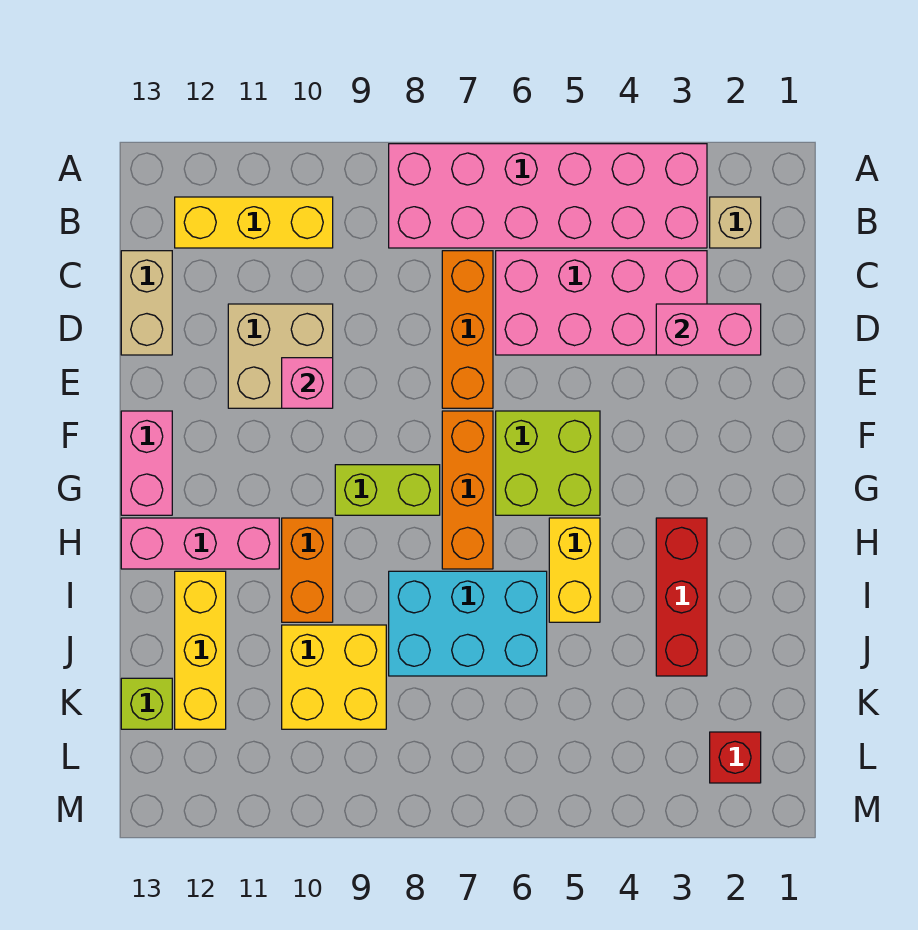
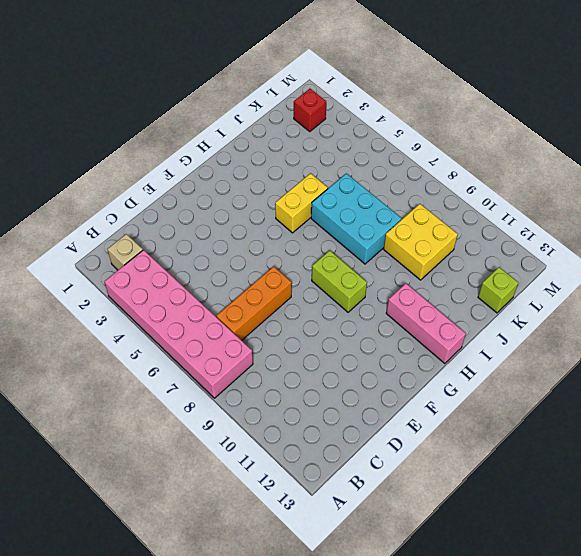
none -> yellow 1x3 brick [175,197,333,248]
none -> pink 2x4 brick [496,251,707,355]
none -> tan 1x2 brick [121,251,172,355]

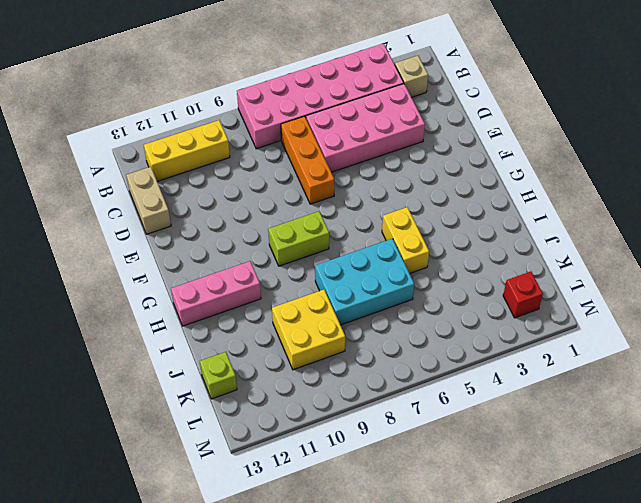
none -> tan 2x2 brick [228,304,333,408]
none -> lime 2x2 brick [496,411,600,515]
none -> orange 1x3 brick [442,411,493,569]

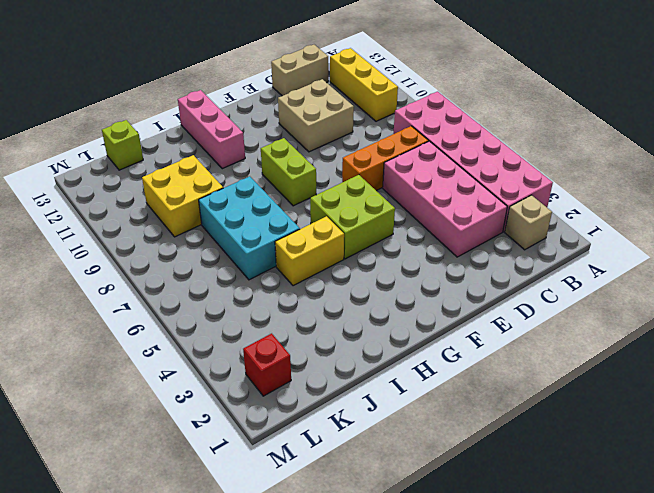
none -> orange 1x3 brick [442,411,493,569]
none -> pink 1x2 brick [121,411,172,515]
none -> red 1x3 brick [656,518,707,676]

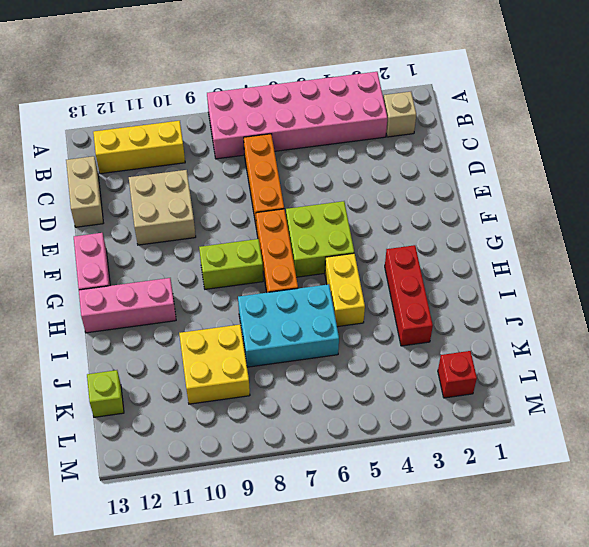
none -> pink 2x4 brick [496,251,707,355]
none -> orange 1x2 brick [282,518,333,622]
none -> yellow 1x3 brick [175,571,226,729]

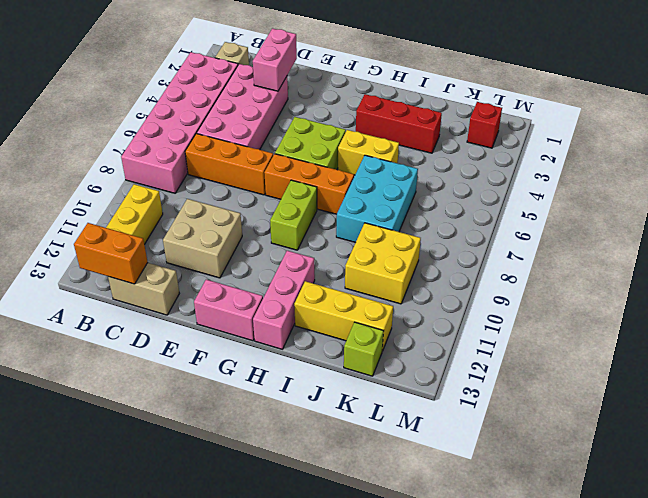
orange 1x2 brick [74,223,148,284] -> orange 1x2 brick moved to [282,518,333,622]
none -> pink 1x1 brick [282,358,333,408]

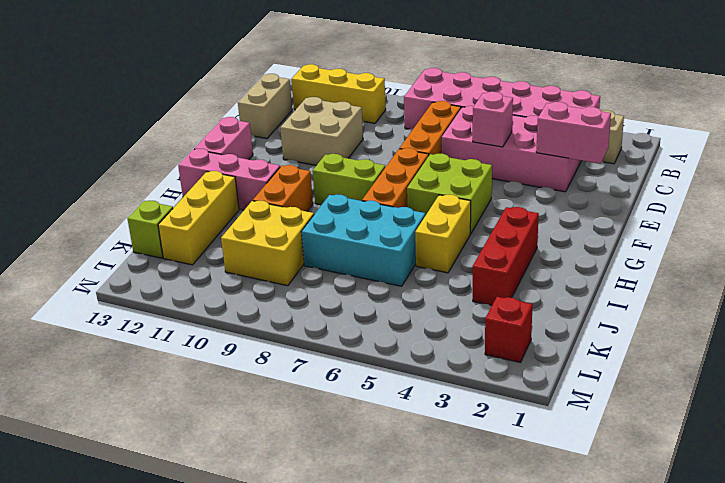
pink 1x1 brick [473,92,513,147] -> pink 1x1 brick moved to [282,358,333,408]

